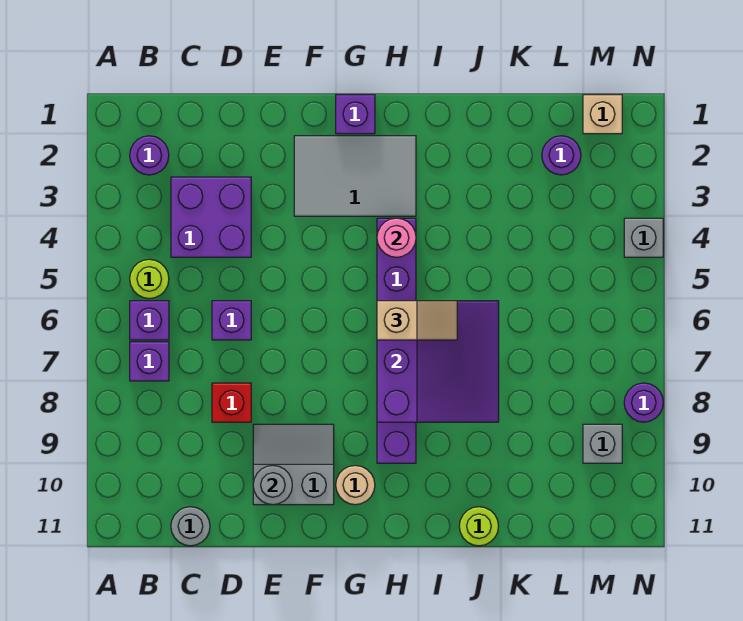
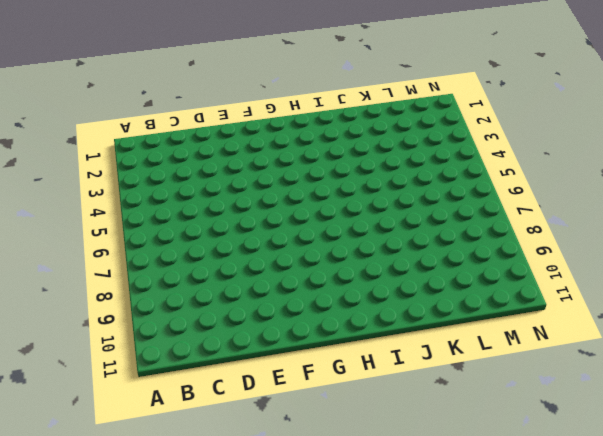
none -> purple 1x1 round brick [130,136,169,175]
none -> lime 1x1 round brick [130,259,169,299]
none -> purple 1x1 brick [130,301,169,340]

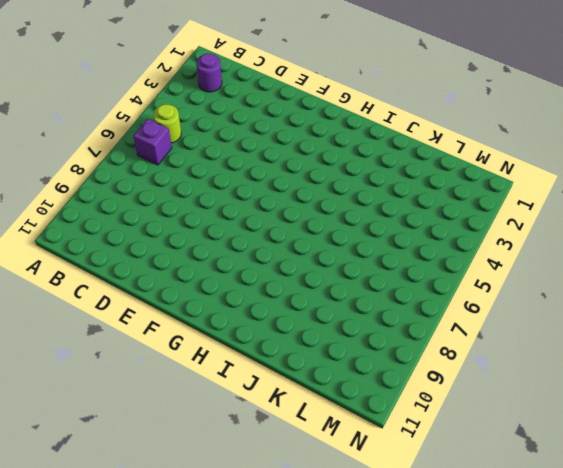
none -> purple 1x1 brick [130,342,169,381]
none -> purple 2x2 brick [171,177,251,257]
none -> grey 1x1 round brick [171,507,210,546]

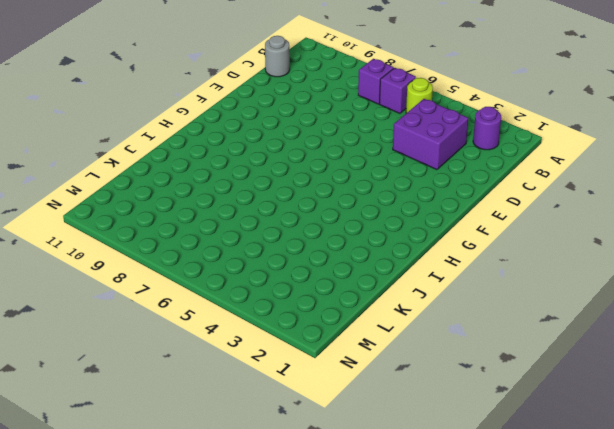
none -> purple 1x1 brick [212,301,251,340]
none -> red 1x1 brick [212,383,251,422]
none -> grey 2x2 slope [253,424,334,505]

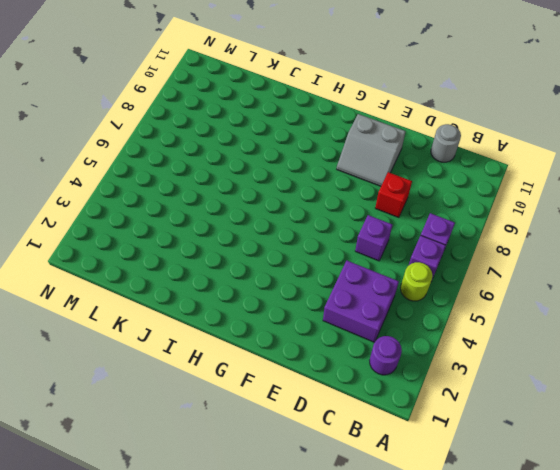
none -> grey 2x3 tile [294,136,416,216]
none -> purple 1x1 brick [336,95,375,134]
none -> tan 1x1 round brick [336,465,375,505]

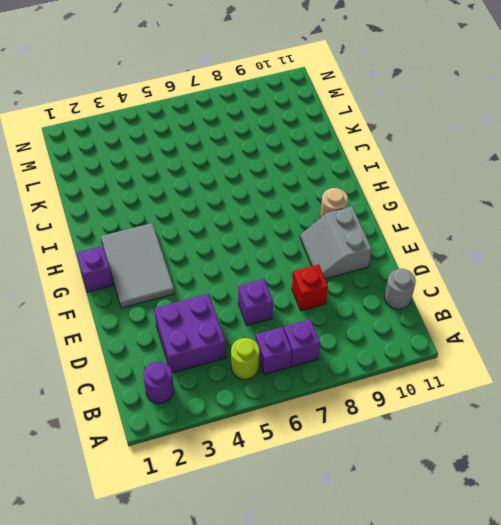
none -> purple 1x6 brick [377,218,416,463]
none -> lime 1x1 round brick [459,507,499,546]
none -> purple 1x1 round brick [542,136,581,175]

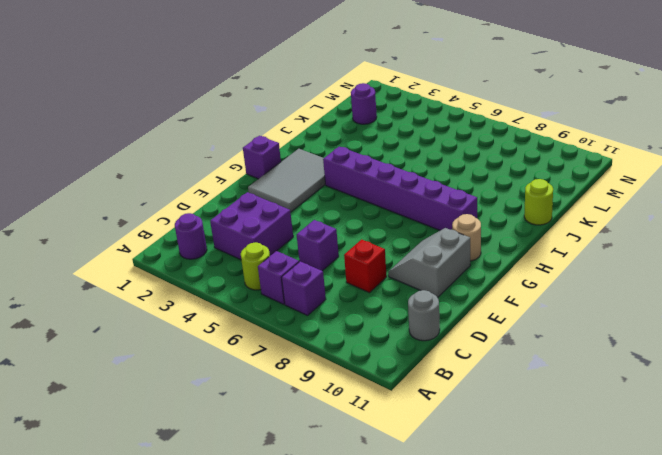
none -> tan 1x1 brick [583,95,622,134]
none -> grey 1x1 brick [583,424,622,463]
none -> grey 1x1 brick [624,218,663,257]

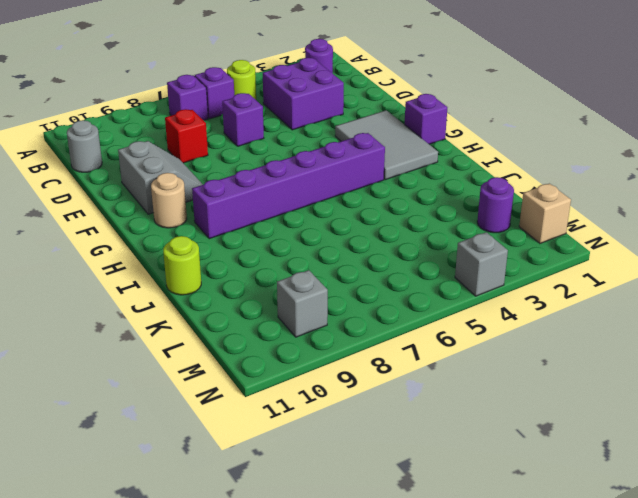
none -> purple 1x1 round brick [624,383,663,422]
none -> grey 1x1 round brick [253,466,292,505]
none -> pink 1x1 round brick [377,218,416,257]

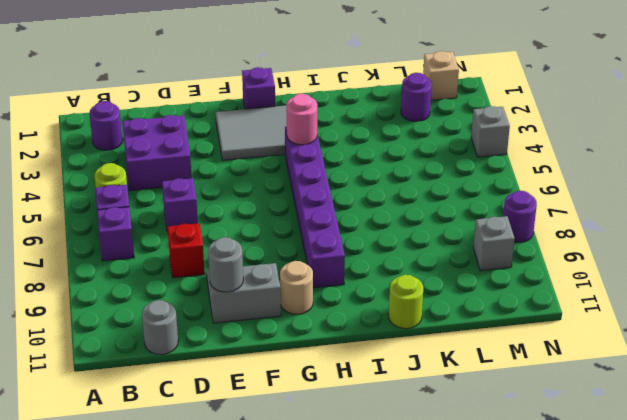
none -> purple 3x3 slope [377,301,499,422]
none -> tan 1x2 slope [377,301,457,340]

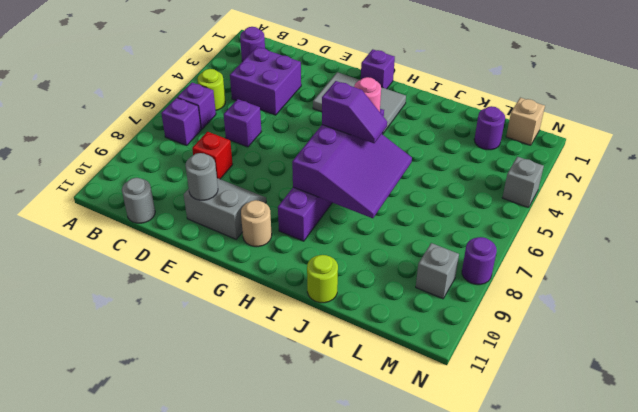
purple 1x2 slope [322,81,387,143] -> tan 1x2 slope [377,301,457,340]

